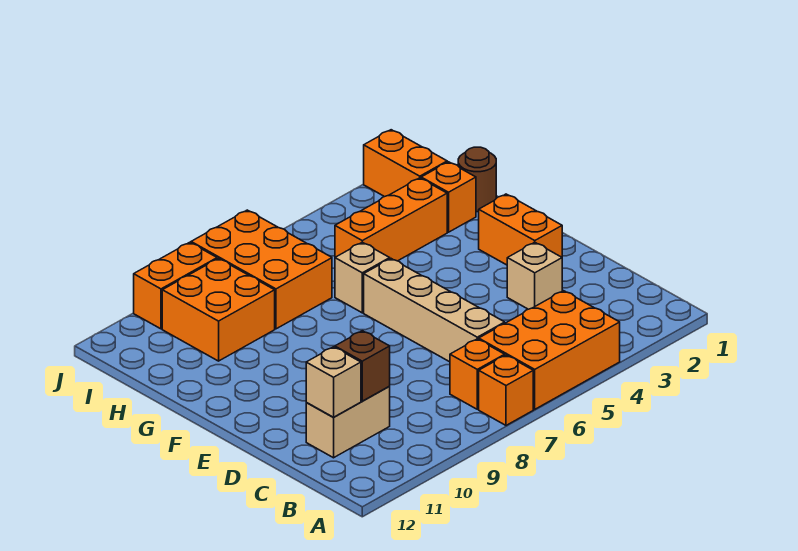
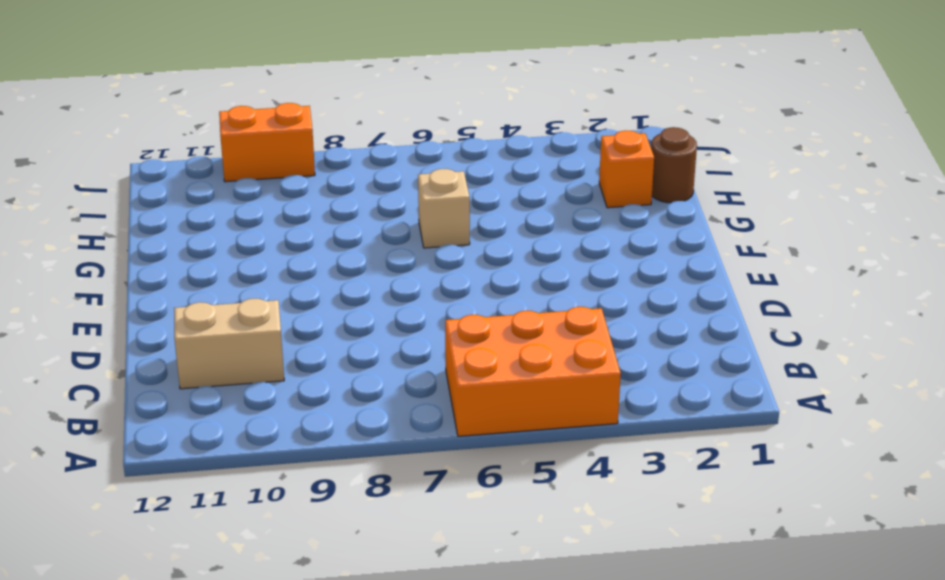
none -> orange 1x1 brick [479,355,533,425]
none -> orange 1x1 brick [450,339,505,409]
none -> tan 1x4 brick [364,259,505,362]

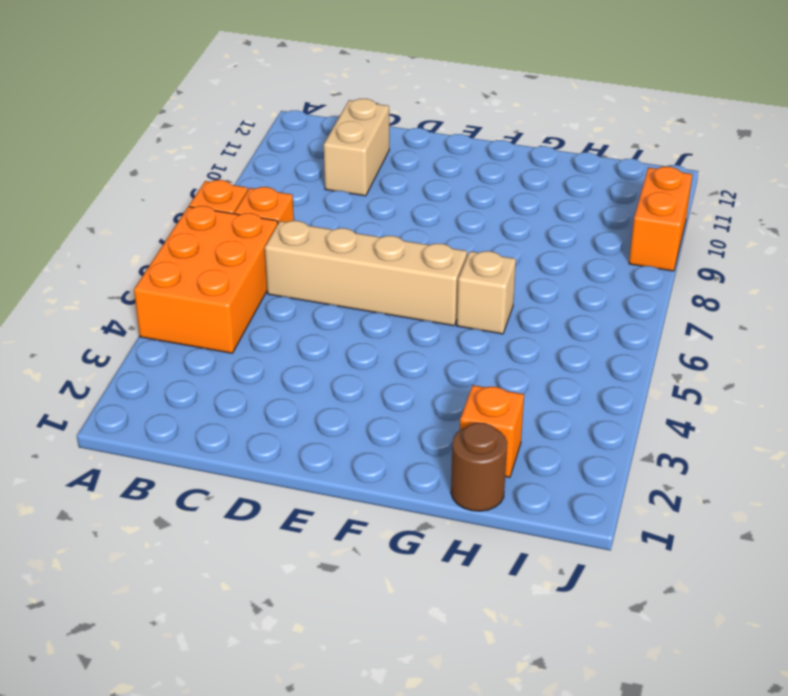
none -> tan 1x1 brick [507,242,562,309]
none -> orange 1x2 brick [479,194,562,265]
none -> orange 1x3 brick [335,178,447,261]

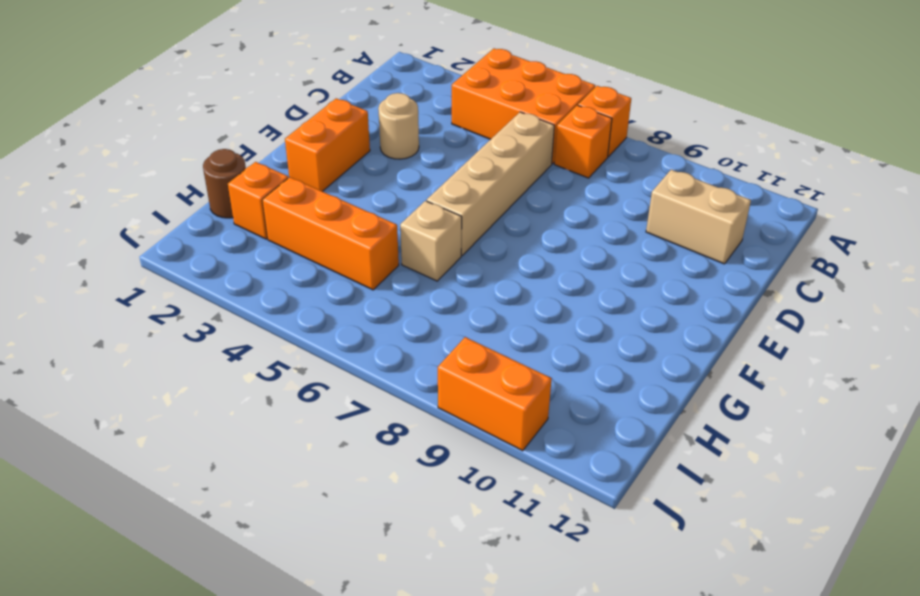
tan 1x1 round brick [378,93,419,159] -> tan 1x1 brick [507,242,562,309]
none -> orange 2x3 brick [191,210,332,329]
none -> orange 2x2 brick [162,259,275,361]
none -> orange 1x2 brick [364,130,447,197]

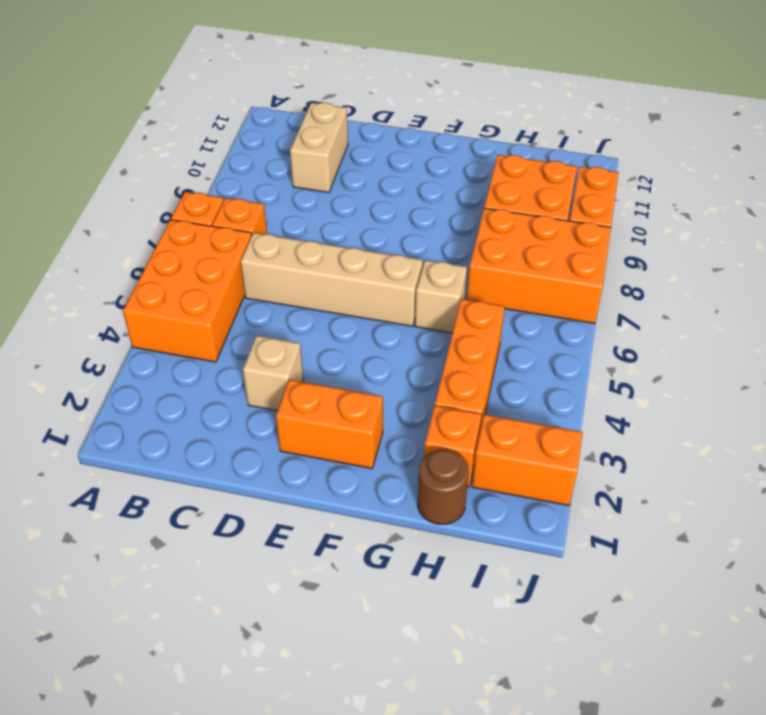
none -> brown 1x1 brick [335,331,390,401]
none -> tan 1x1 brick [306,347,361,417]

